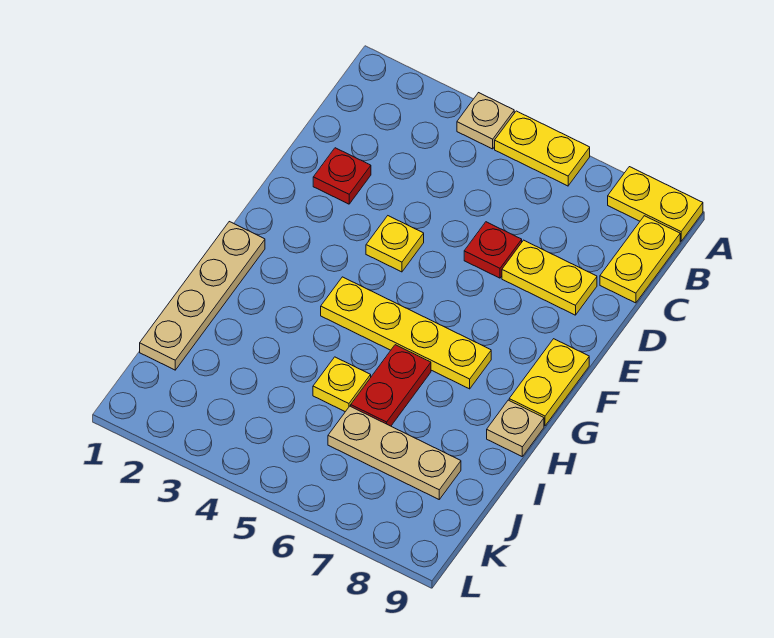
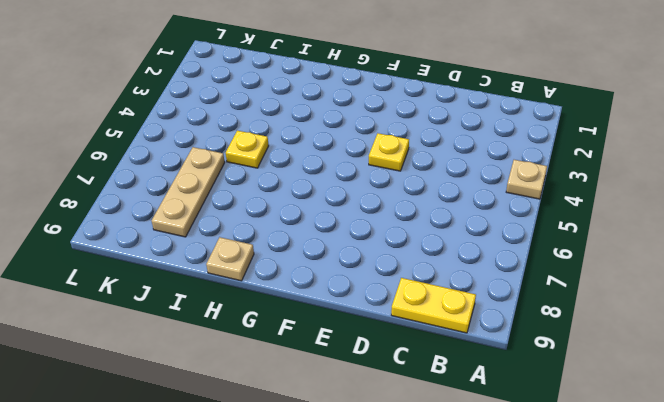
none -> yellow 1x2 plate [495,111,590,186]
none -> yellow 1x2 plate [608,167,703,241]
none -> red 1x1 plate [313,148,371,204]

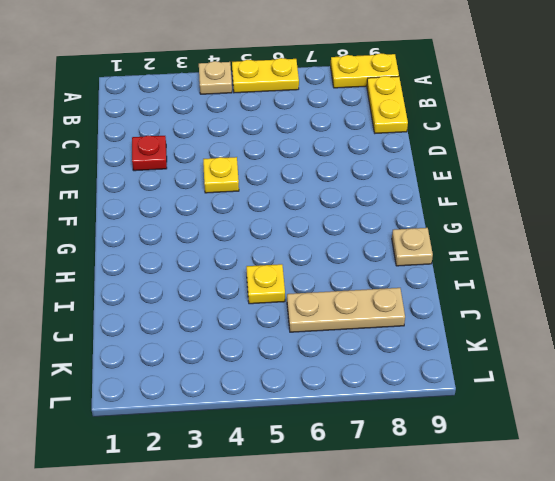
none -> red 1x1 plate [464,222,522,278]
none -> yellow 1x2 plate [502,240,597,315]
none -> yellow 1x2 plate [509,339,589,426]

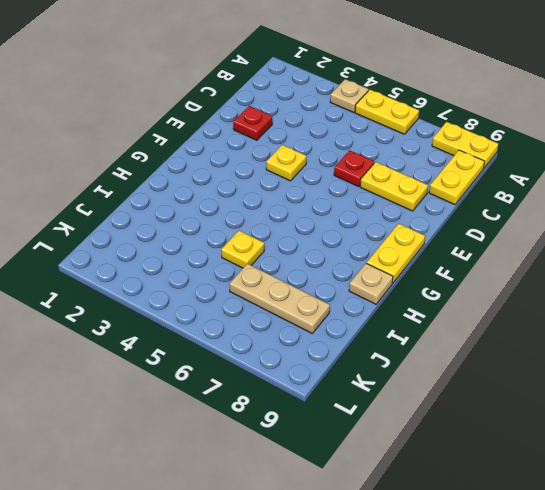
none -> tan 1x4 plate [140,222,265,370]
none -> yellow 1x4 plate [321,277,491,389]
none -> red 1x2 plate [351,345,431,426]

